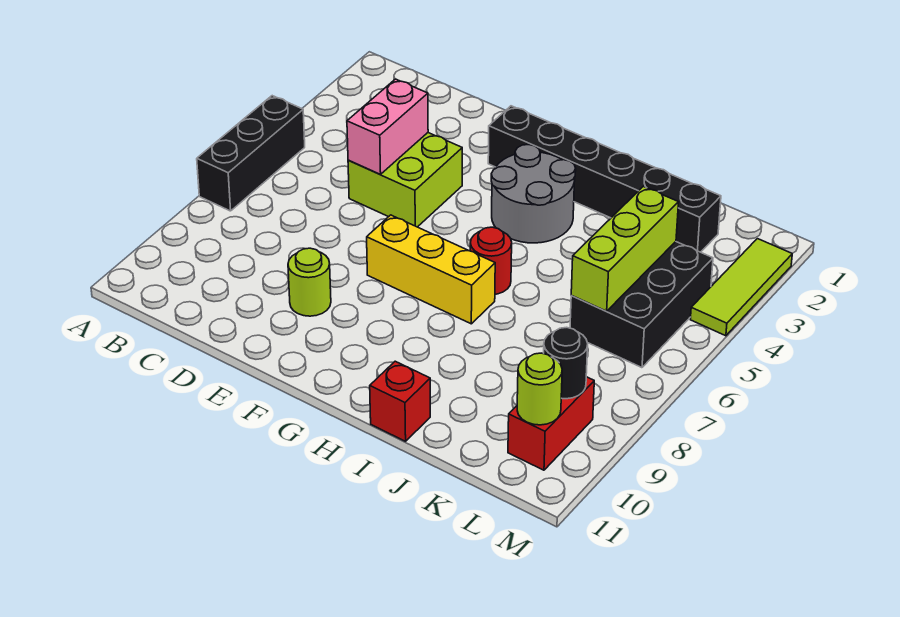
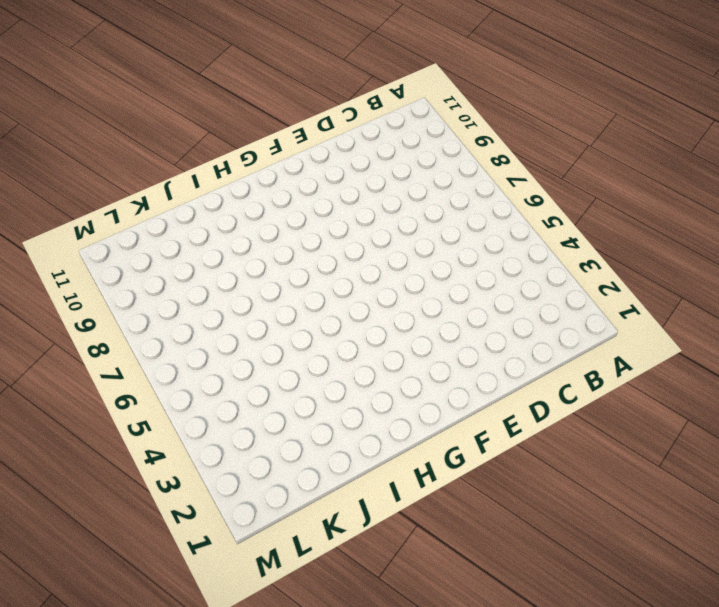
none -> black 1x3 brick [197,96,305,211]
none -> lime 2x2 brick [348,133,462,227]
none -> lime 1x1 round brick [288,248,331,316]

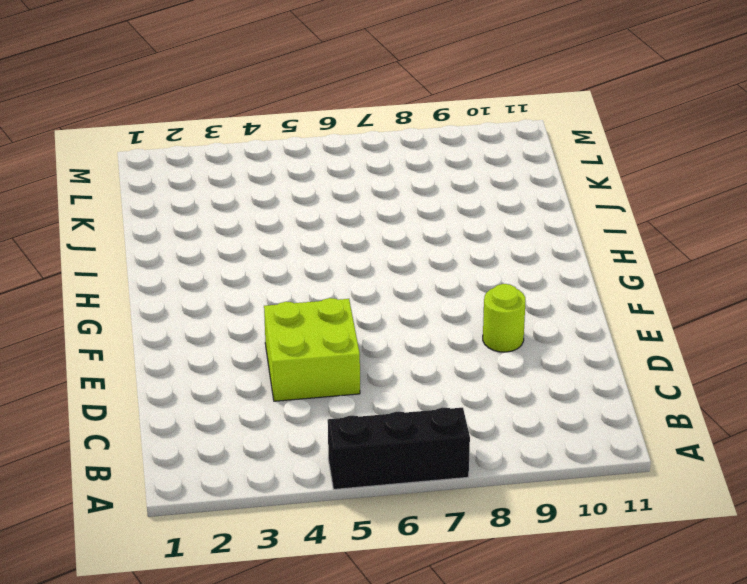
none -> black 1x6 brick [488,106,721,252]
none -> yellow 1x3 brick [367,215,495,324]
none -> grey 2x2 round brick [491,145,576,243]

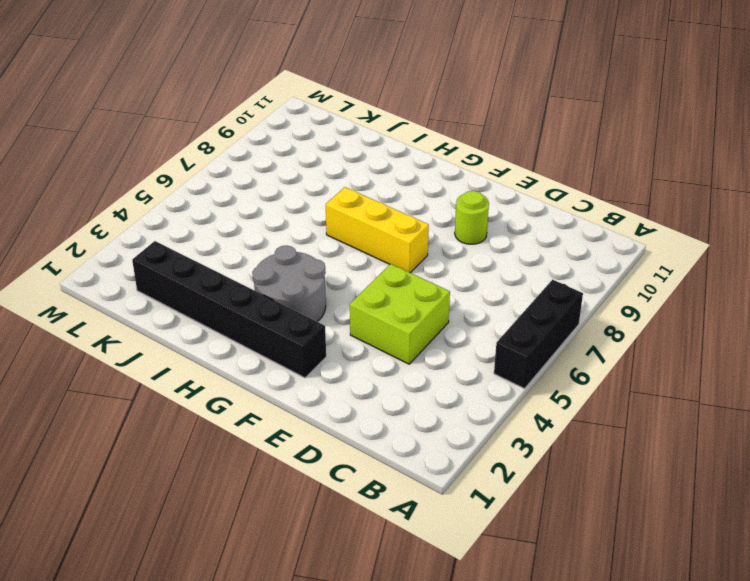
none -> red 1x1 round brick [470,227,512,294]
none -> red 1x1 brick [370,361,430,441]
none -> black 2x3 brick [570,242,713,368]

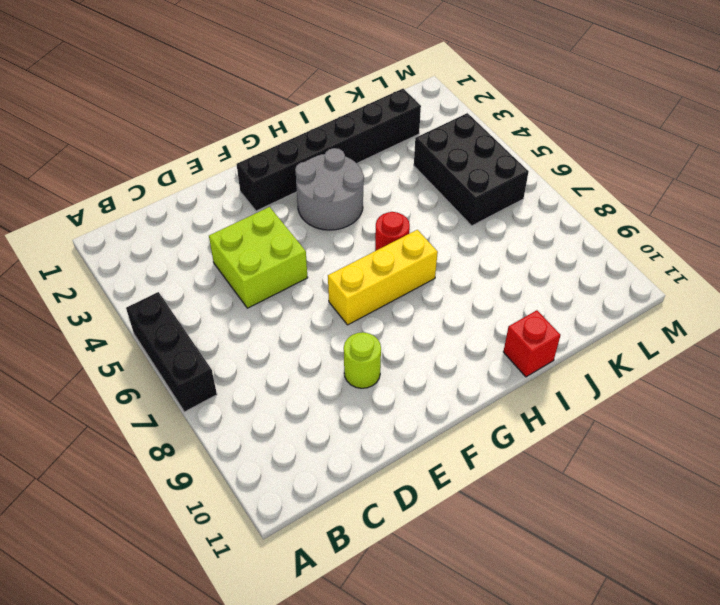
none -> red 1x2 brick [508,377,594,470]
none -> lime 1x3 tile [690,239,792,336]
none -> pink 1x2 brick [347,79,428,174]

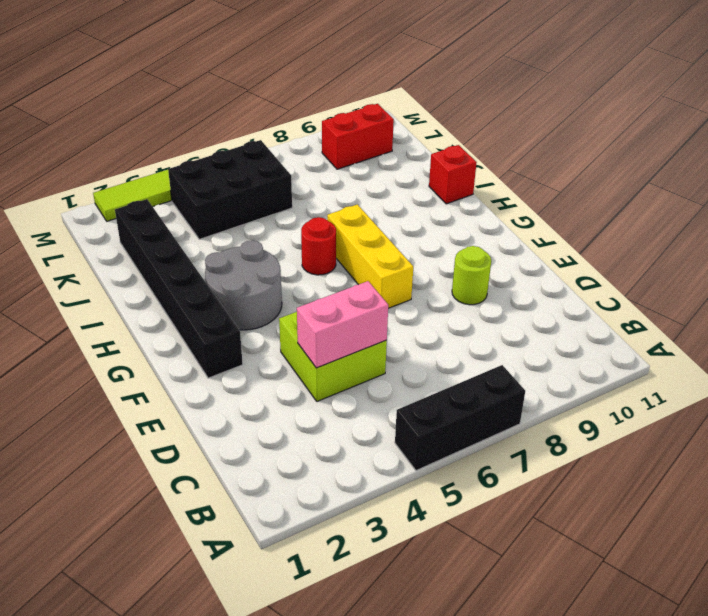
none -> lime 1x3 brick [571,186,679,311]
none -> black 1x1 round brick [544,327,588,399]
none -> lime 1x1 round brick [517,353,562,425]

